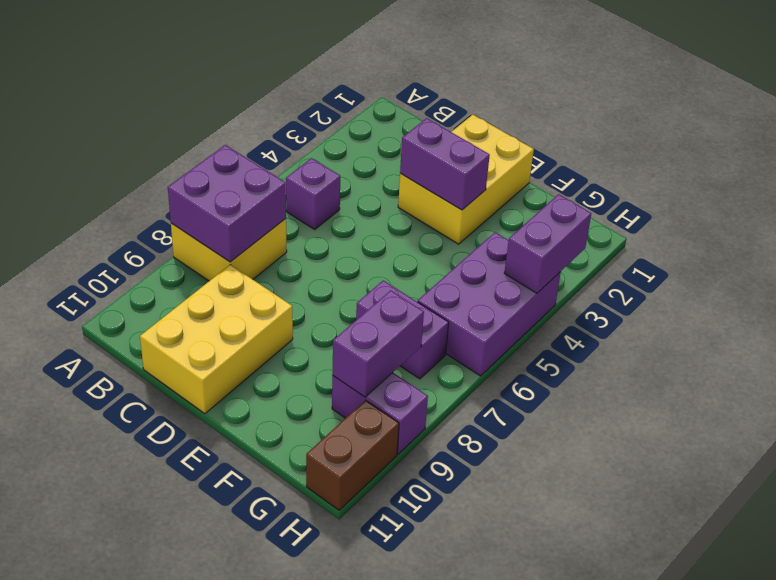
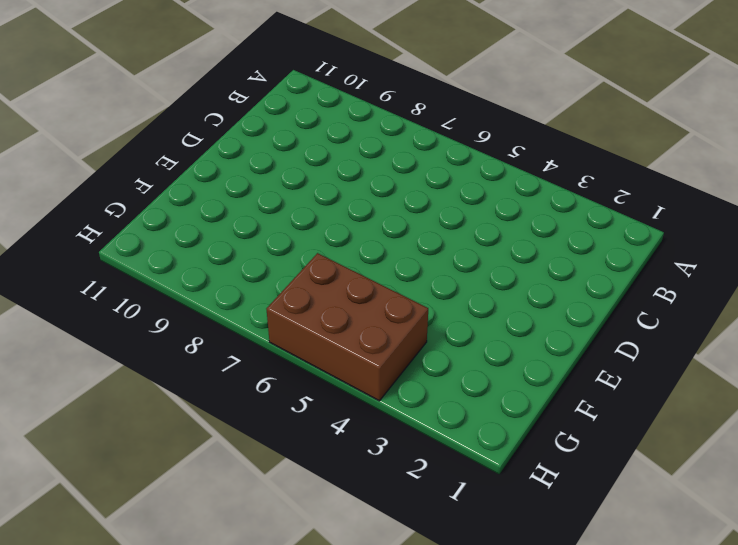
brown 2x3 brick [267,253,428,401] -> purple 2x3 brick [418,232,561,376]
none -> yellow 2x2 brick [171,219,287,281]
none -> purple 1x1 brick [286,158,340,229]
none -> yellow 2x3 brick [140,265,293,414]

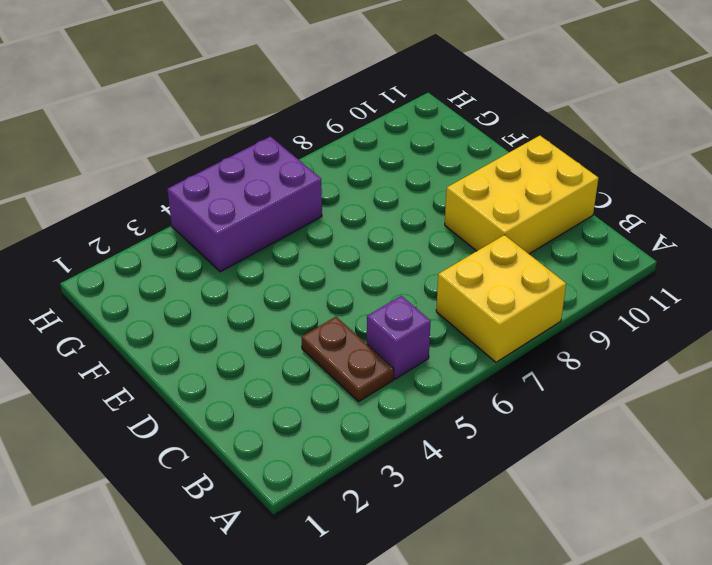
brown 1x2 plate [301,317,394,402] -> none
none -> yellow 2x3 brick [398,115,534,244]
none -> purple 1x2 brick [356,280,449,379]
none -> purple 1x2 brick [332,373,428,454]

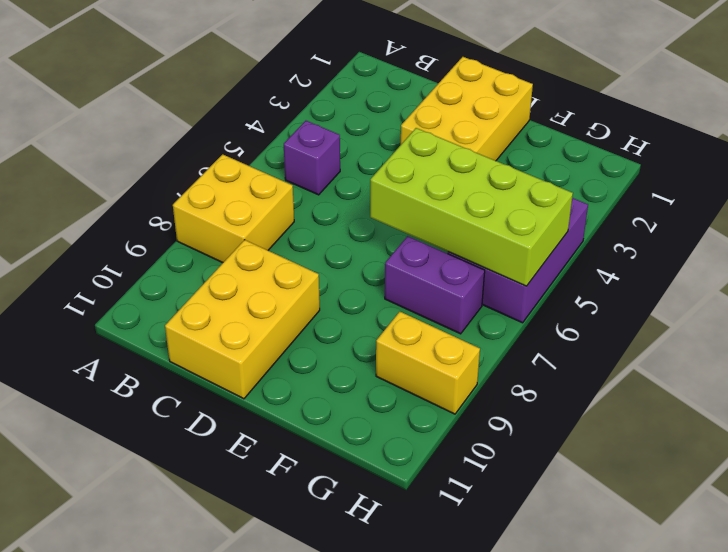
lime 2x4 brick [370,128,573,286] -> none
yellow 1x2 brick [376,312,480,414] -> purple 1x2 brick [332,373,428,454]
none -> brown 1x2 brick [306,400,399,510]
none -> purple 2x2 brick [168,145,286,262]
none -> purple 1x2 brick [400,118,490,210]

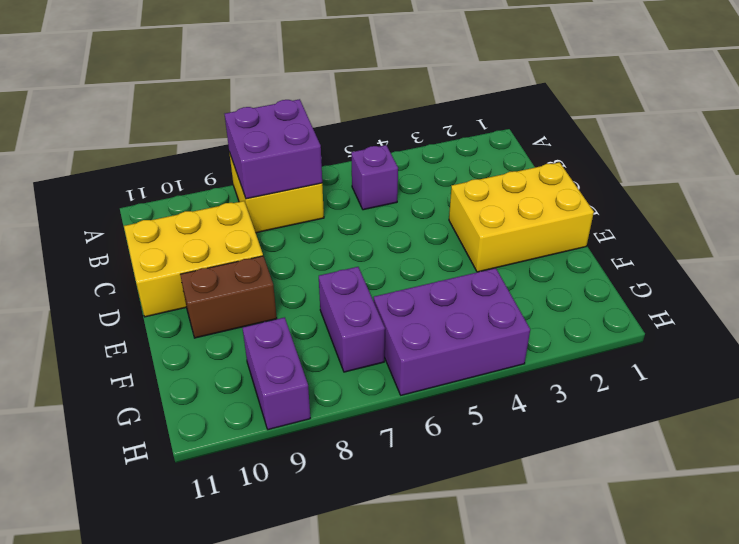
brown 1x2 brick [180,256,277,338] -> brown 1x2 brick moved to [306,400,399,510]
none -> purple 1x2 brick [400,118,490,210]
none -> purple 1x2 brick [332,290,424,397]
none -> purple 1x2 brick [504,194,591,293]

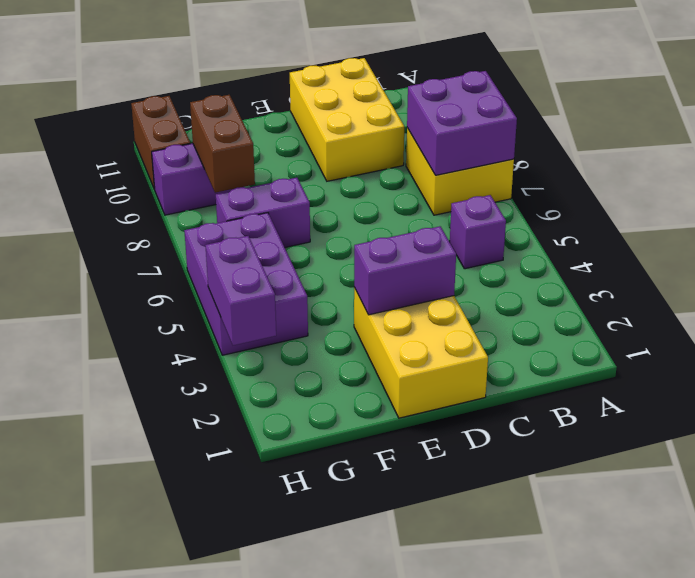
brown 1x2 brick [190,95,255,193] -> purple 1x2 brick [332,290,424,397]

